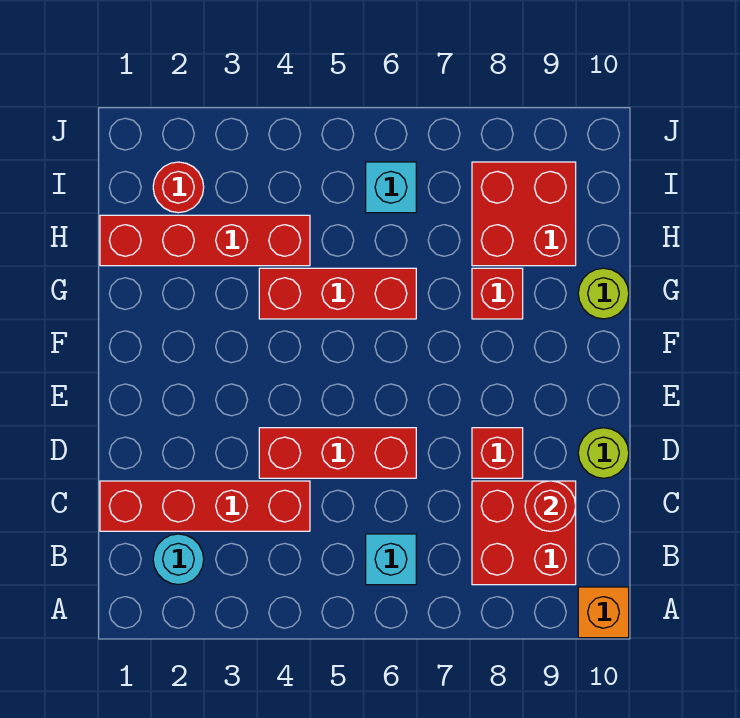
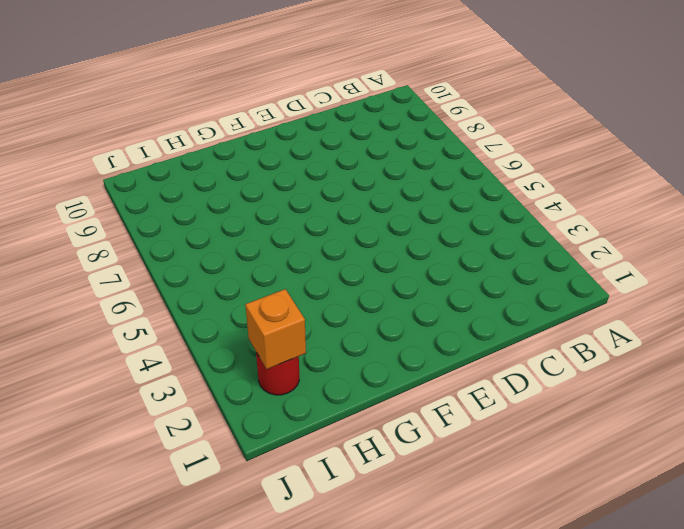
orange 1x1 brick [245,289,306,369] -> orange 1x1 brick moved to [578,587,629,638]
none -> cyan 1x1 round brick [153,534,204,585]
none -> cyan 1x1 brick [366,534,416,585]
none -> red 2x2 brick [472,481,576,585]

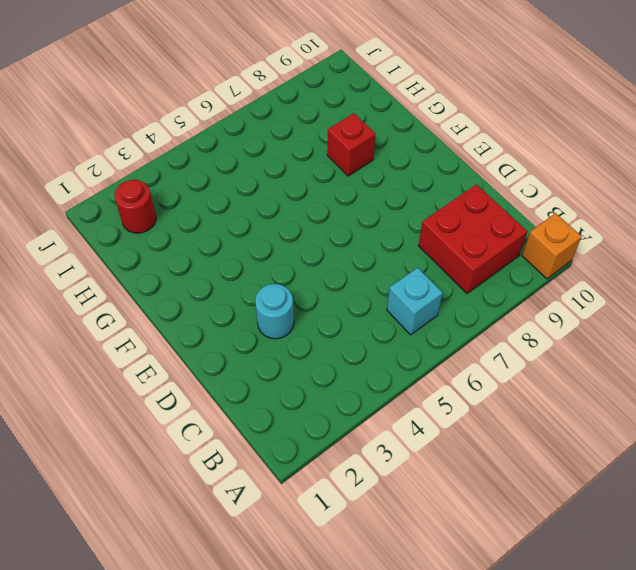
cyan 1x1 round brick [255,284,294,339] -> cyan 1x1 round brick moved to [153,534,204,585]
none -> red 1x4 brick [100,481,310,531]
none -> red 1x3 brick [259,428,416,478]
none -> red 1x1 brick [472,428,523,478]

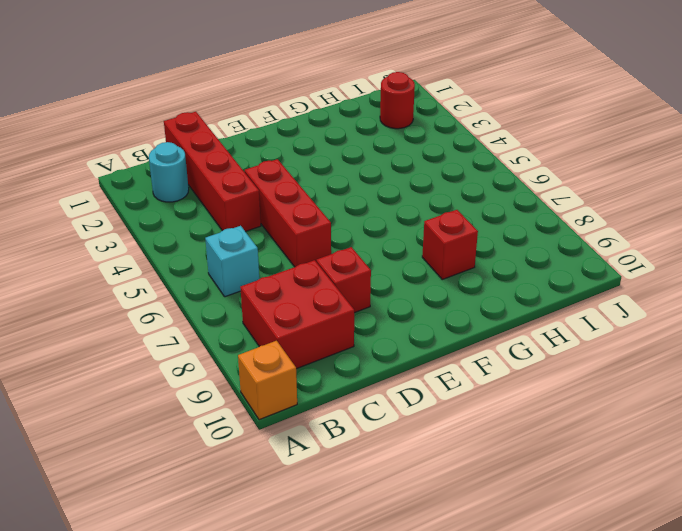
none -> lime 1x1 round brick [578,428,629,478]
none -> red 1x3 brick [259,268,416,319]
none -> lime 1x1 round brick [578,268,629,319]

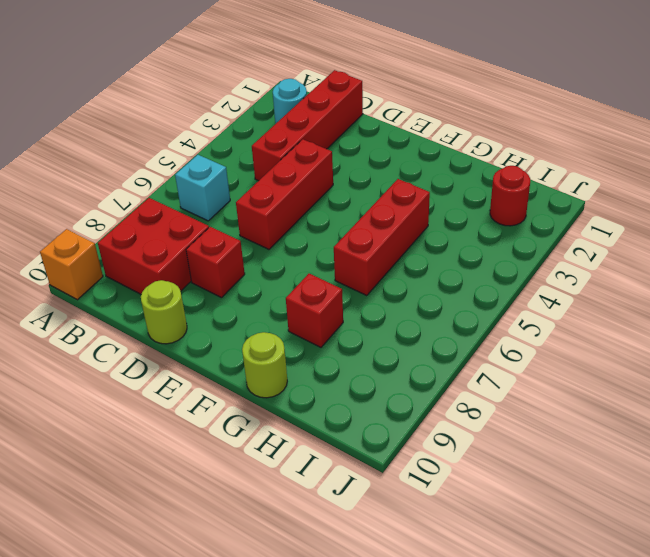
none -> red 1x4 brick [100,215,310,266]
none -> red 2x2 brick [472,162,576,266]
none -> cyan 1x1 brick [366,162,416,213]

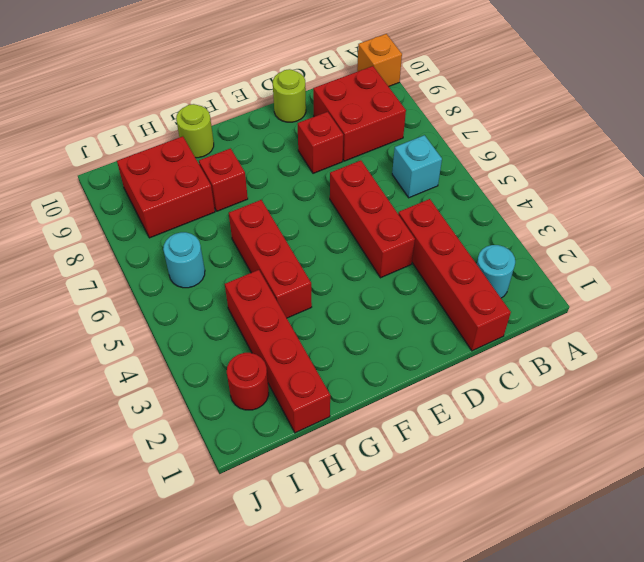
cyan 1x1 round brick [163,232,205,288] -> cyan 1x1 brick [366,162,416,213]
none -> red 1x1 round brick [525,481,576,531]

